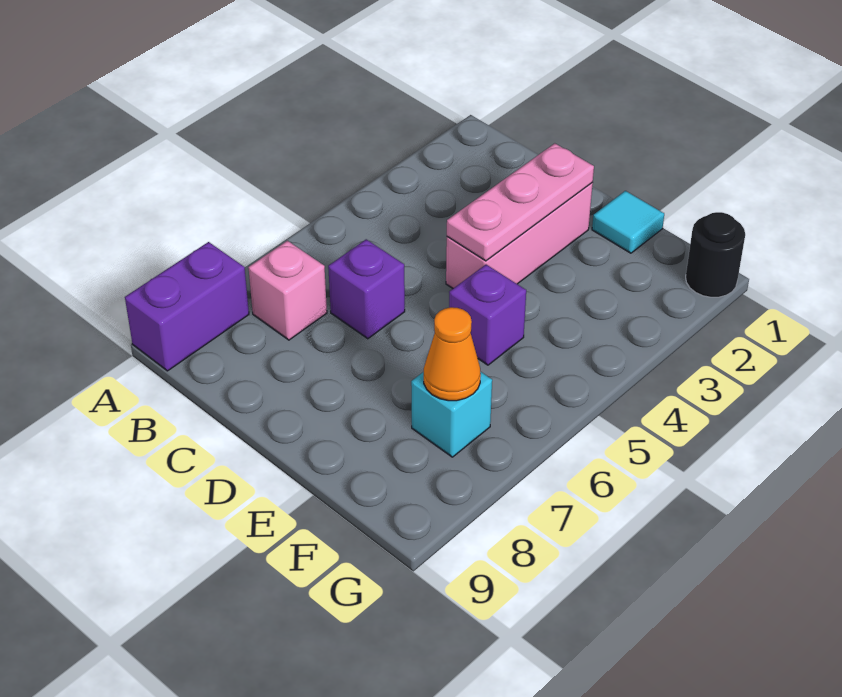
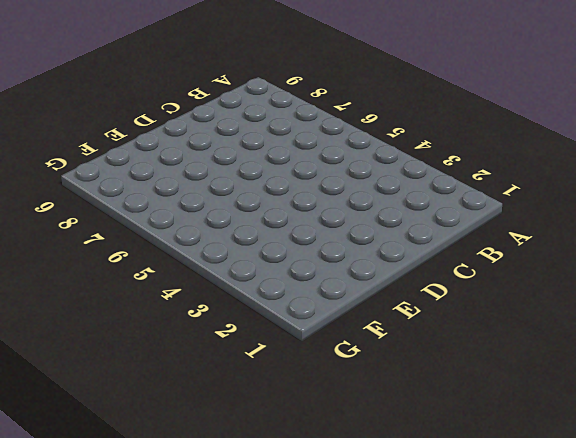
none -> purple 1x2 brick [125,242,249,371]
none -> pink 1x1 brick [248,241,327,340]

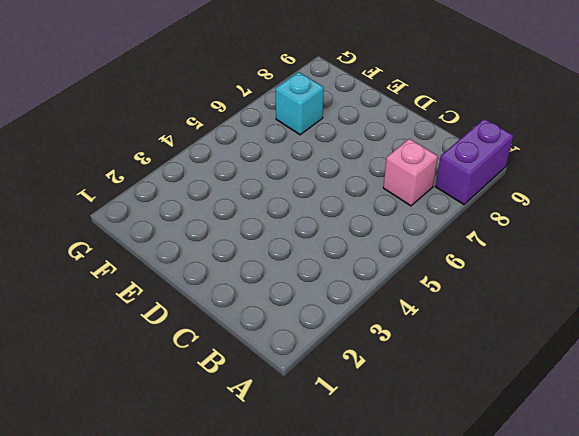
none -> purple 1x1 brick [328,239,405,339]
none -> pink 1x3 brick [446,182,593,288]

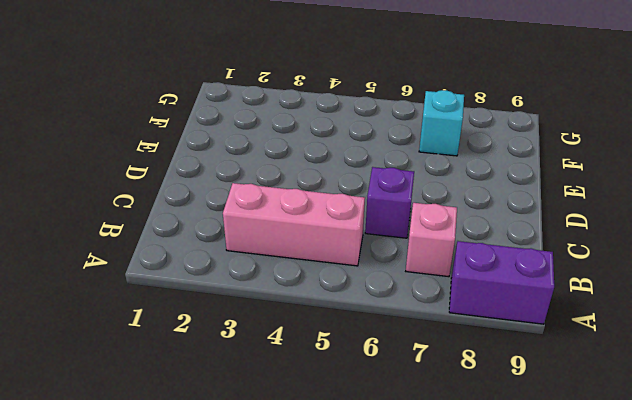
pink 1x3 brick [223,183,365,266] -> pink 1x3 brick moved to [446,182,593,288]
none -> cyan 1x1 tile [592,191,664,253]
none -> purple 1x1 brick [449,265,526,365]

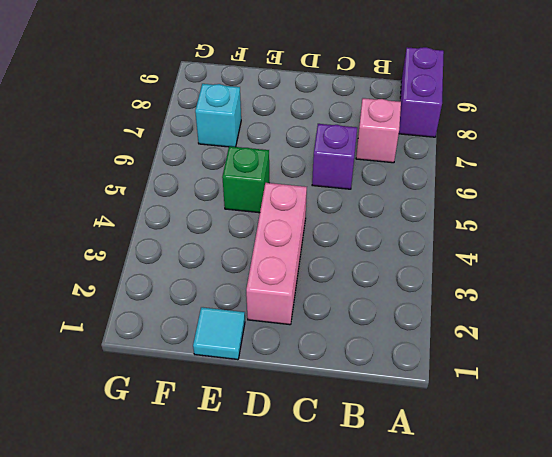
green 1x1 brick [222,146,269,213] -> purple 1x1 brick [449,265,526,365]
none -> black 1x1 round brick [686,212,745,297]
none -> pink 1x3 plate [447,143,594,261]

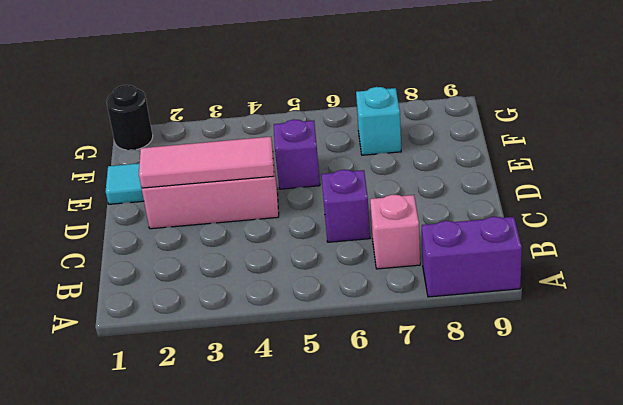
pink 1x3 tile [139,137,274,188] -> pink 1x3 plate [447,143,594,261]
none -> orange 1x1 cone [424,307,481,401]

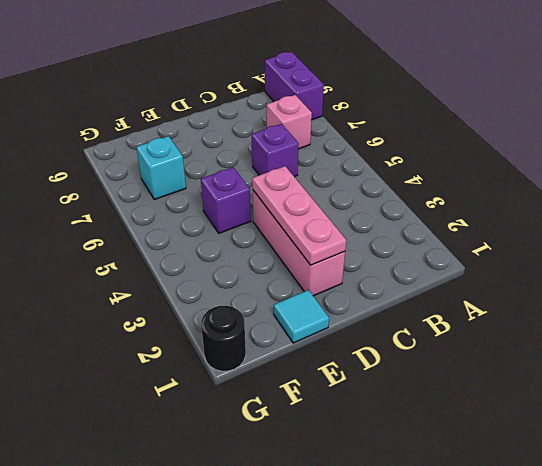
none -> orange 1x1 cone [424,307,481,401]

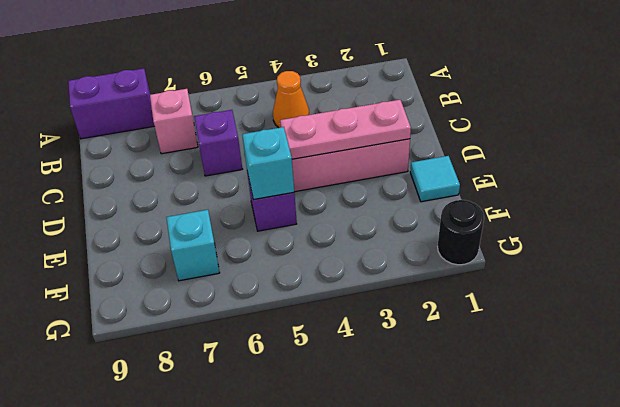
orange 1x1 cone [273,71,309,128] -> orange 1x1 cone moved to [424,307,481,401]
cyan 1x1 brick [242,127,294,200] -> none

